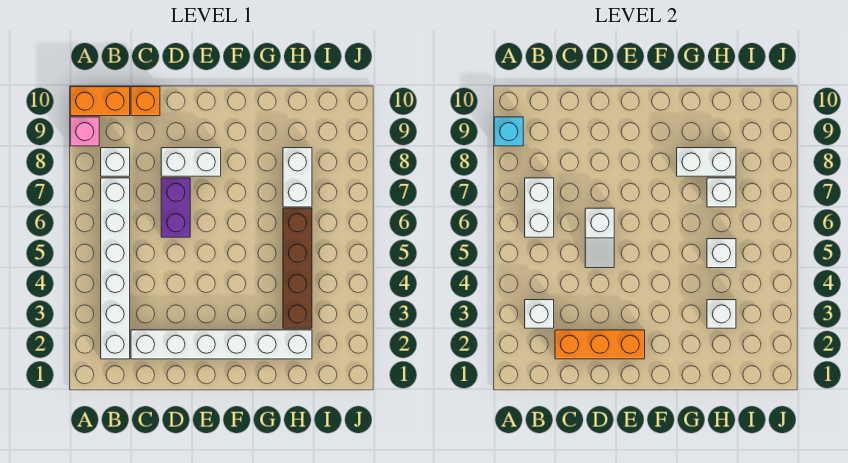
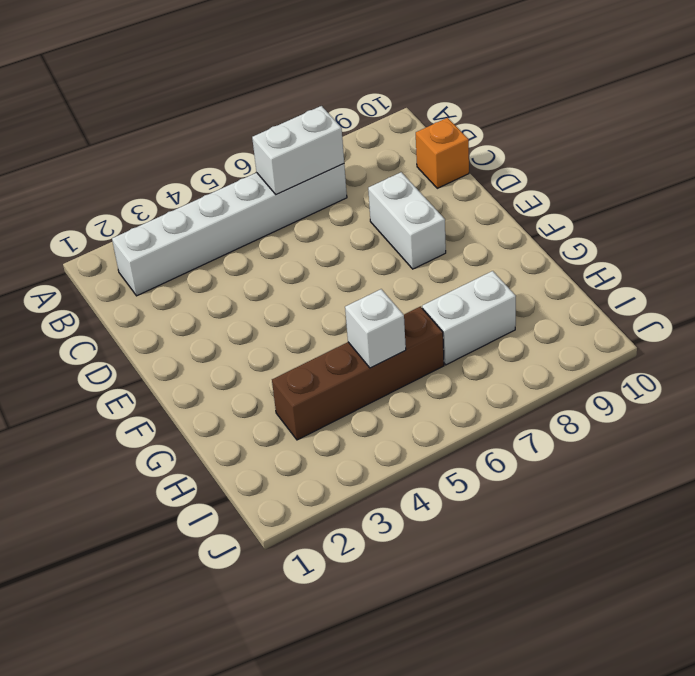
none -> pink 1x1 brick [70,117,99,146]
none -> orange 1x2 brick [70,87,130,116]
none -> white 1x1 brick [101,148,130,176]

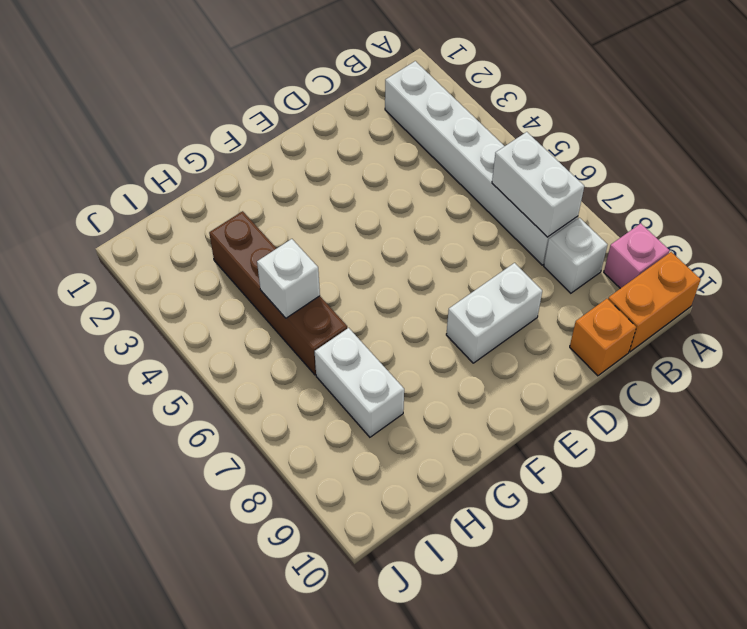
none -> white 1x6 brick [131,330,312,359]
none -> purple 1x2 brick [161,178,190,237]
none -> cyan 1x1 brick [494,117,523,146]

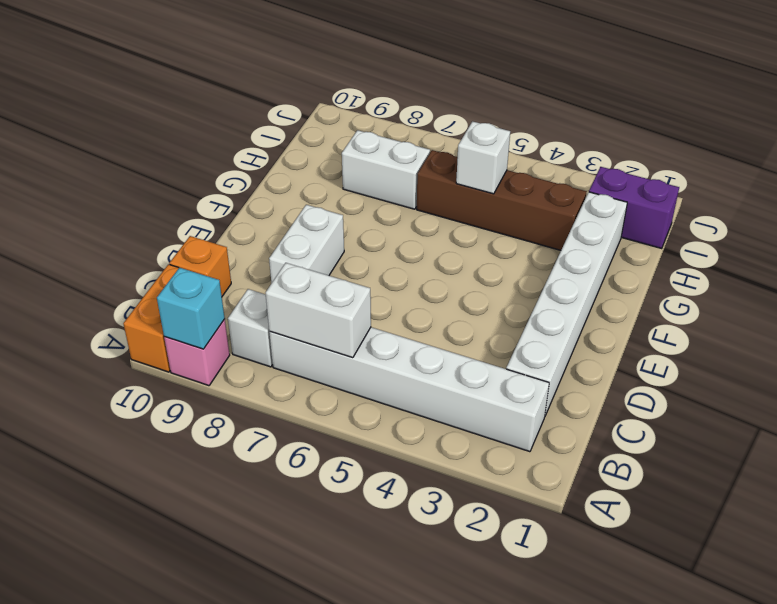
purple 1x2 brick [589,167,679,249] -> purple 1x2 brick moved to [161,178,190,237]
none -> white 1x1 brick [525,300,554,328]
none -> orange 1x3 brick [555,330,645,359]
none -> white 1x2 slope [585,208,614,268]

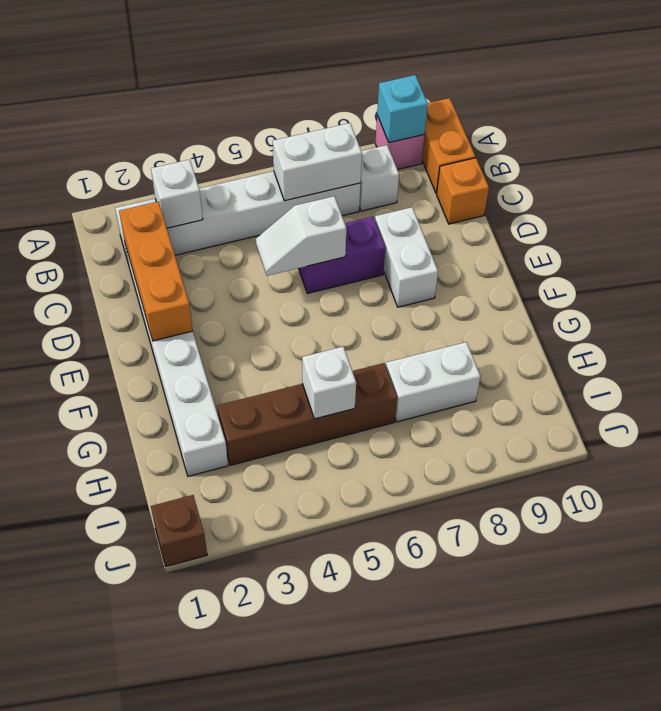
brown 1x1 brick [151,495,207,566] -> none
none -> white 1x2 brick [677,148,736,176]
none -> white 1x1 brick [707,300,736,328]
none -> white 1x1 brick [707,178,736,207]

